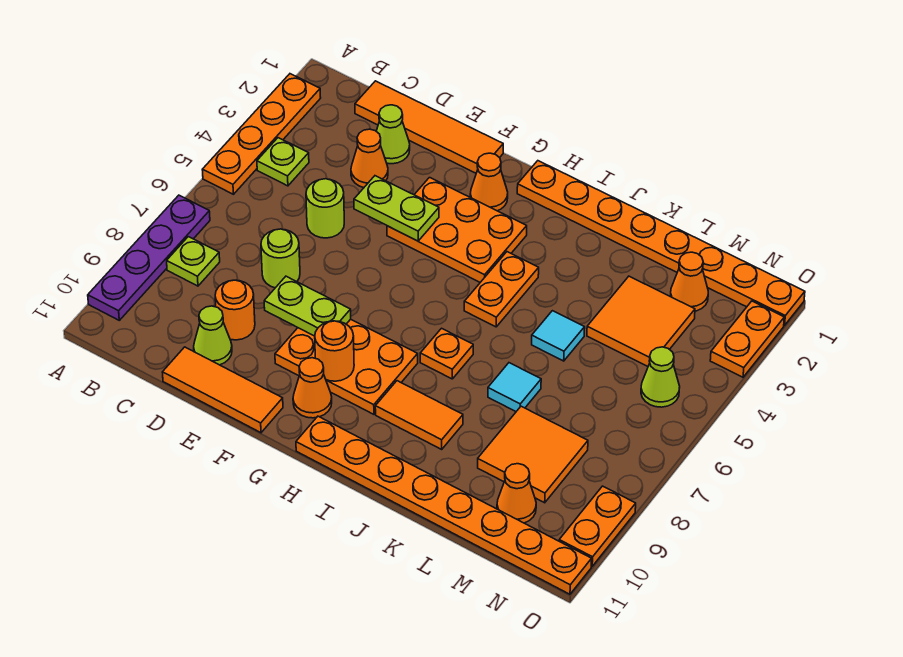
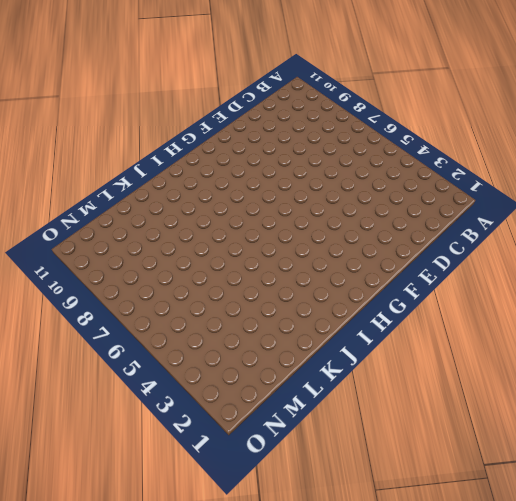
none -> orange 1x4 plate [202,74,321,194]
none -> purple 1x4 plate [88,195,210,320]
none -> lime 1x1 plate [257,138,309,186]
none -> lime 1x1 plate [167,237,220,286]

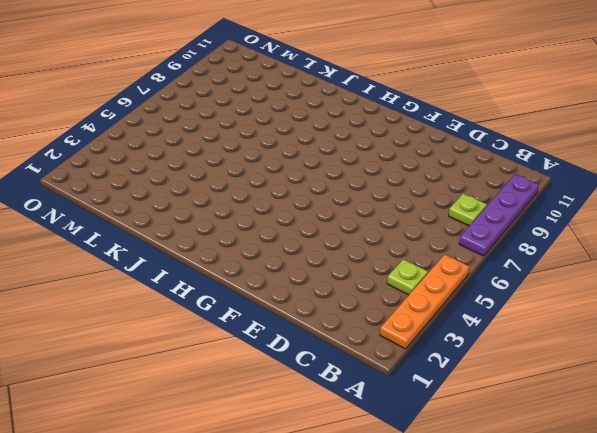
none -> orange 1x4 tile [355,81,503,173]
none -> lime 1x1 cone [376,105,410,164]
none -> orange 1x1 cone [351,129,388,188]
none -> lime 1x1 round brick [306,179,344,238]

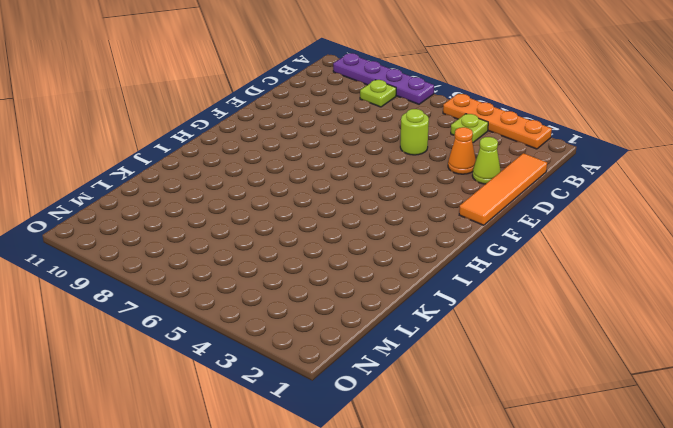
none -> lime 1x1 round brick [261,229,300,288]
none -> orange 1x1 round brick [215,280,255,340]
none -> lime 1x1 cone [194,306,232,365]
none -> orange 1x3 tile [162,347,283,433]

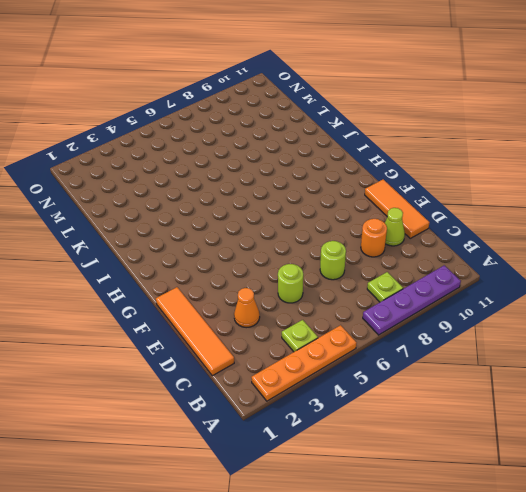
none -> lime 1x1 cone [376,105,410,164]
none -> orange 2x3 plate [387,178,527,282]
none -> orange 2x3 plate [275,319,418,414]
none -> orange 1x1 cone [470,153,508,211]

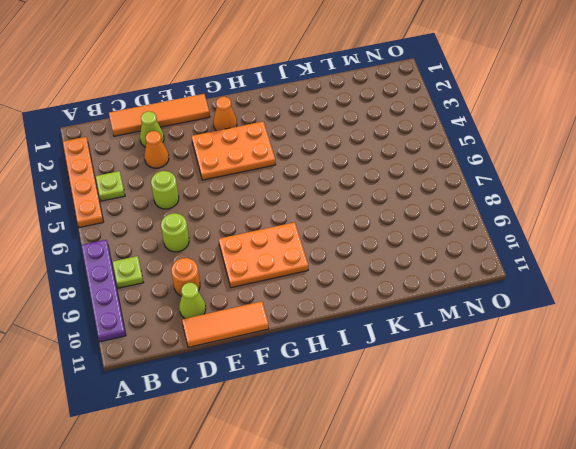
none -> orange 1x1 cone [293,358,332,418]
none -> orange 1x8 plate [517,161,805,325]
none -> orange 1x8 plate [296,416,592,594]
none -> orange 1x2 plate [464,252,539,327]

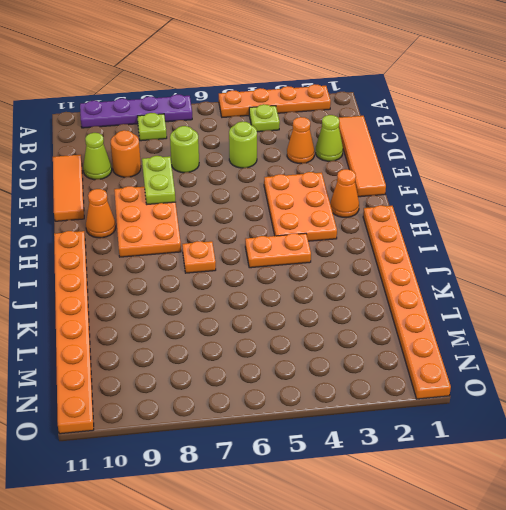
none -> orange 1x2 tile [375,381,463,449]
none -> cyan 1x1 tile [532,311,585,361]
none -> cyan 1x1 tile [488,363,541,411]
none -> orange 2x2 tile [587,276,695,366]

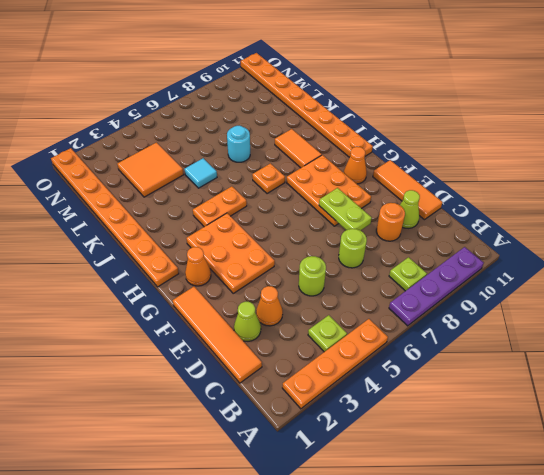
cyan 1x1 round brick [227,126,250,162] -> cyan 1x1 tile [488,363,541,411]
none -> orange 2x2 tile [478,406,588,503]
none -> orange 1x1 cone [670,252,708,311]
none -> orange 1x1 cone [497,464,536,523]
none -> lime 1x1 cone [641,347,680,407]

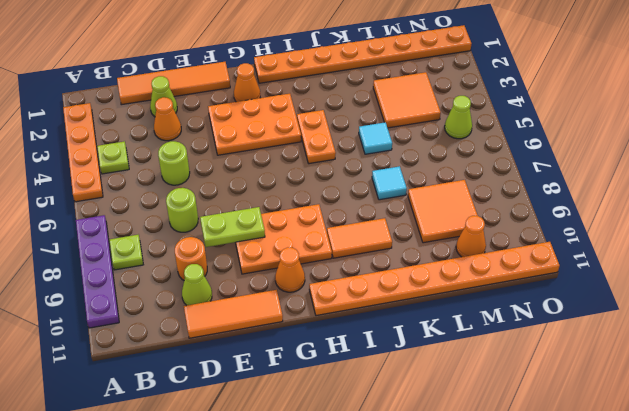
none -> orange 1x1 plate [420,328,473,379]
none -> orange 1x1 cone [670,252,708,311]
none -> orange 1x2 plate [710,301,784,377]
none -> orange 1x2 plate [559,486,636,566]

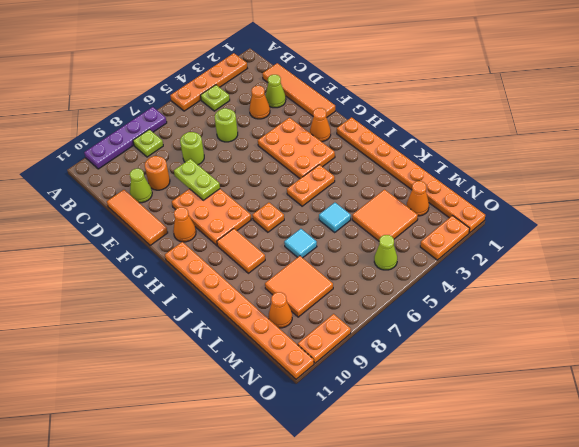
none -> lime 1x2 plate [354,176,439,241]
none -> orange 1x1 round brick [315,321,354,381]

